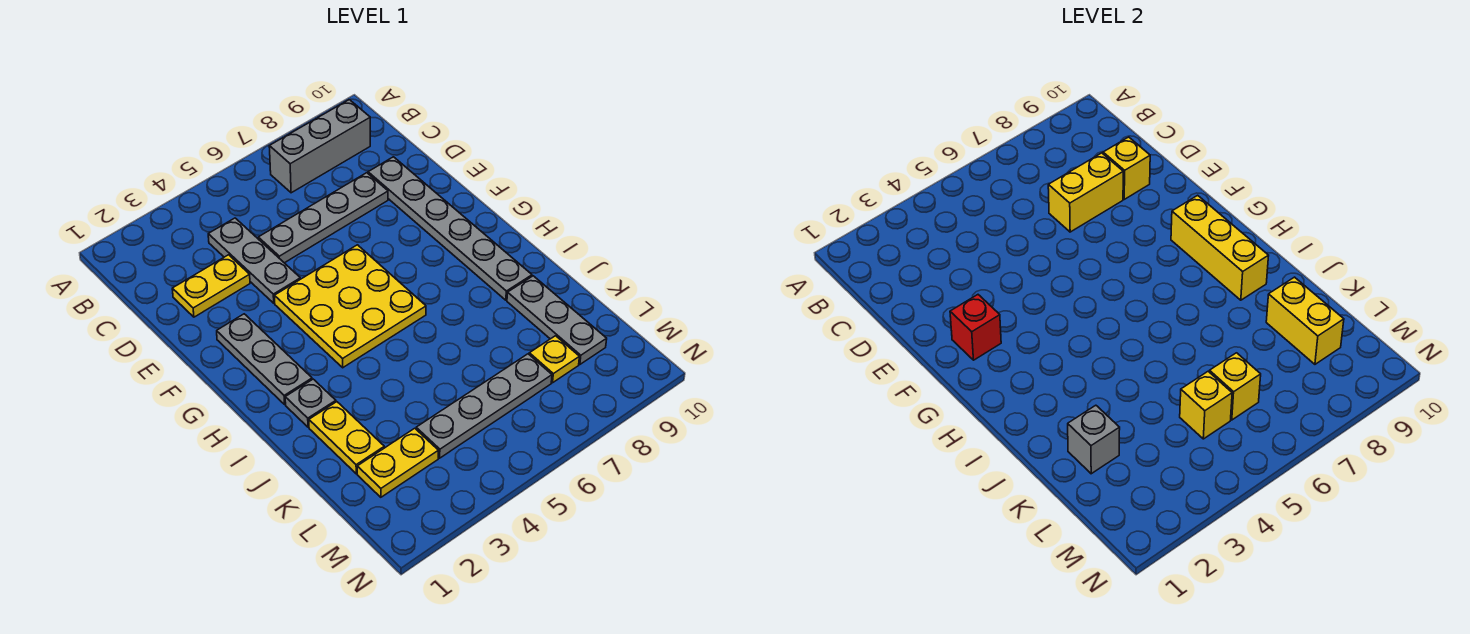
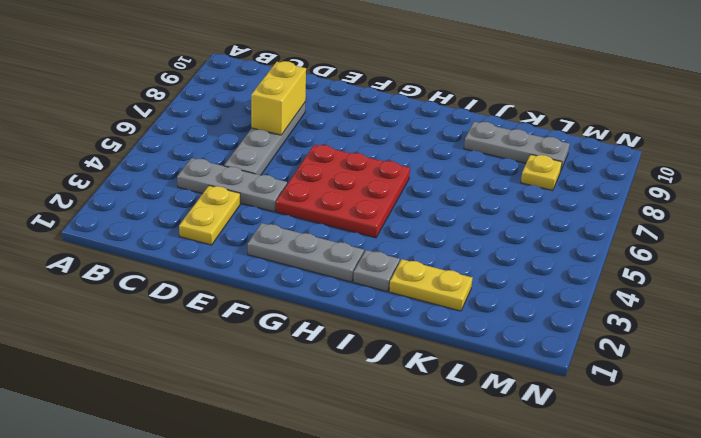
red 3x3 plate [276,145,410,238] -> yellow 3x3 plate [274,245,426,368]
none -> grey 1x3 brick [269,100,370,193]
none -> grey 1x6 plate [368,157,532,300]
none -> yellow 1x2 plate [357,428,439,497]

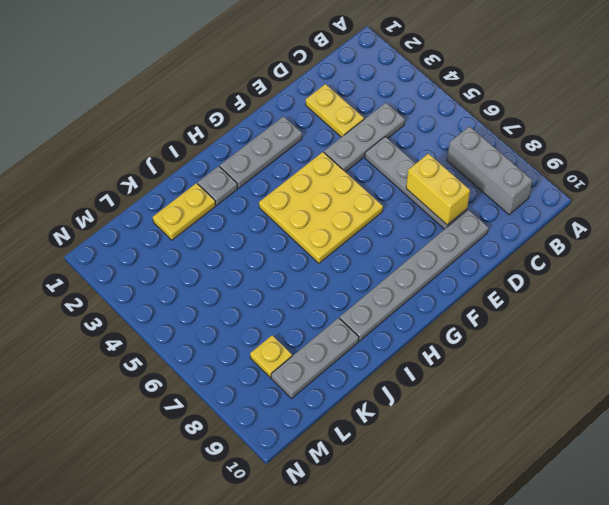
none -> yellow 1x2 plate [357,428,439,497]
none -> grey 1x4 plate [416,354,552,458]
none -> yellow 1x1 brick [1103,137,1150,199]

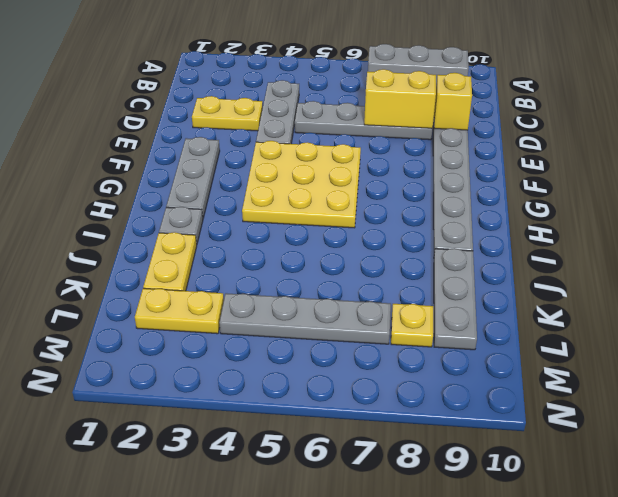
none -> red 1x1 brick [950,295,1001,360]
none -> yellow 1x3 brick [1171,195,1269,300]
none -> grey 1x1 brick [1068,405,1120,474]

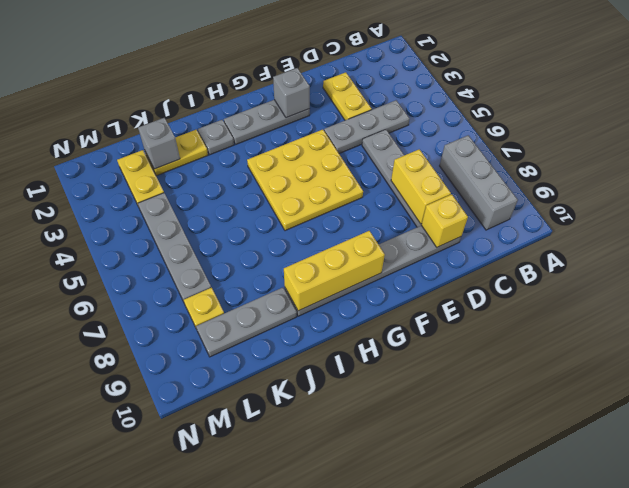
grey 1x1 brick [273,68,310,118] -> red 1x1 brick [950,295,1001,360]
none -> yellow 1x2 brick [1266,277,1344,364]
none -> yellow 1x1 brick [1180,371,1232,439]
none -> yellow 1x1 brick [1209,353,1261,420]

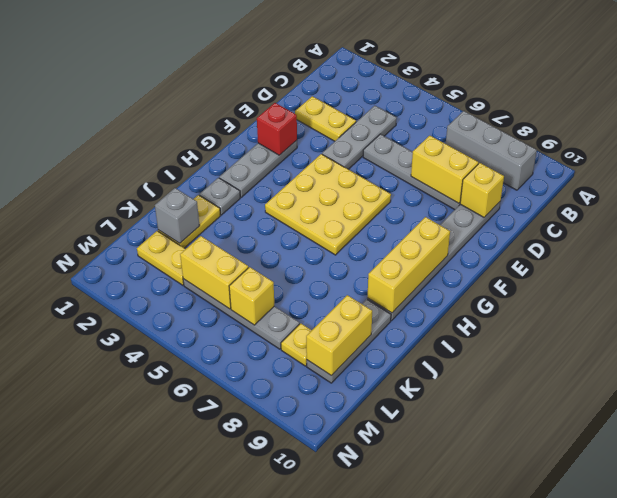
yellow 1x2 brick [180,236,248,309] -> yellow 1x1 brick [1180,371,1232,439]

